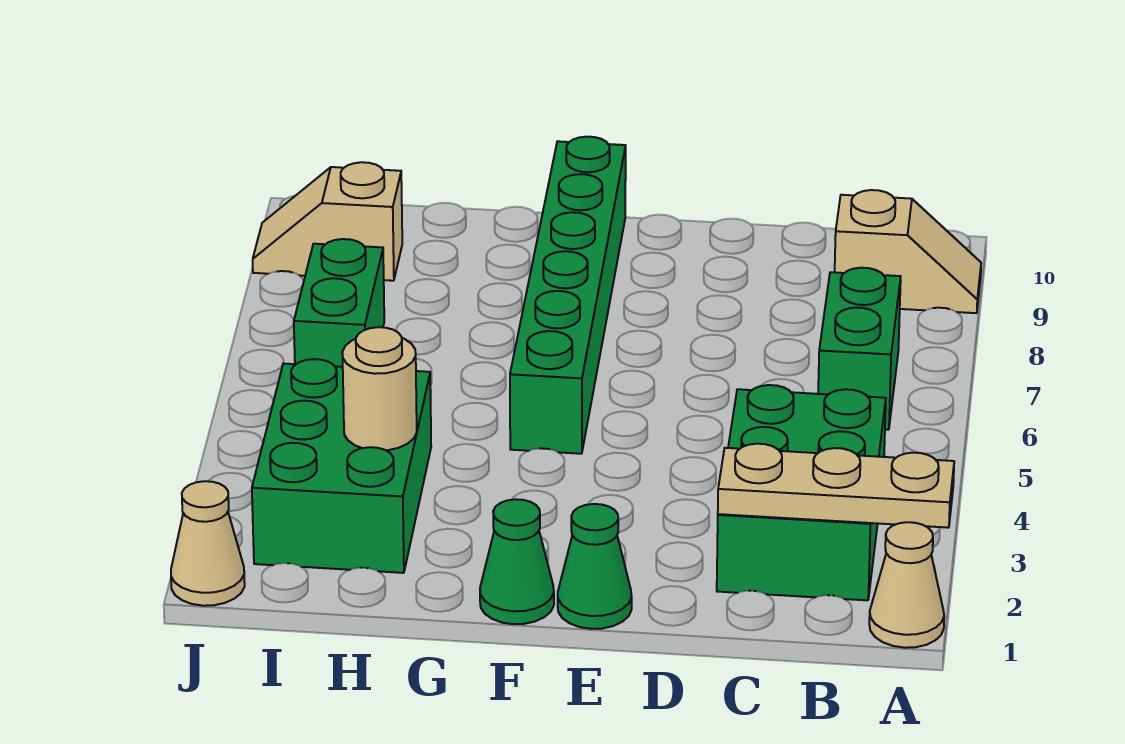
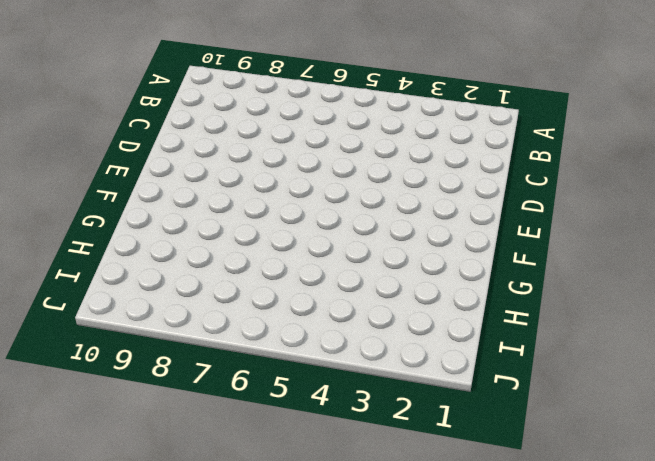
none -> tan 1x1 cone [869,522,944,648]
none -> tan 1x2 slope [835,190,981,313]
none -> green 2x3 brick [717,385,886,600]

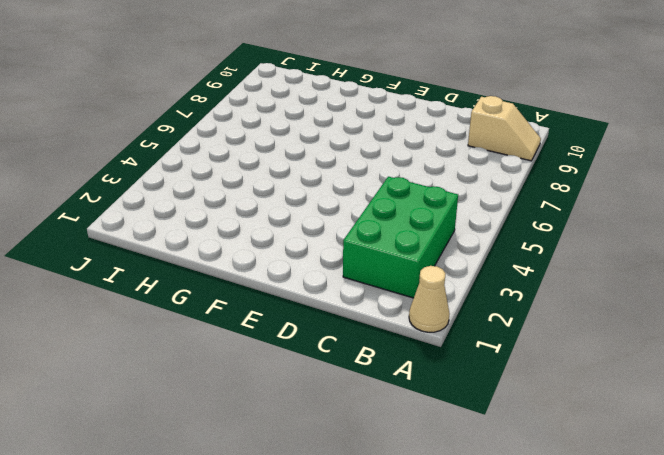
none -> green 1x2 brick [818,268,901,430]
none -> green 1x1 cone [558,504,632,629]
none -> green 1x1 cone [480,499,554,624]

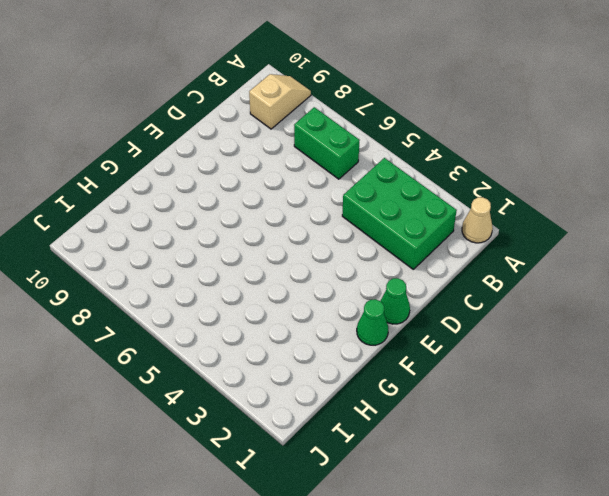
none -> green 1x6 brick [510,137,626,454]
none -> green 2x3 brick [252,359,431,573]
none -> green 1x2 brick [294,239,384,367]

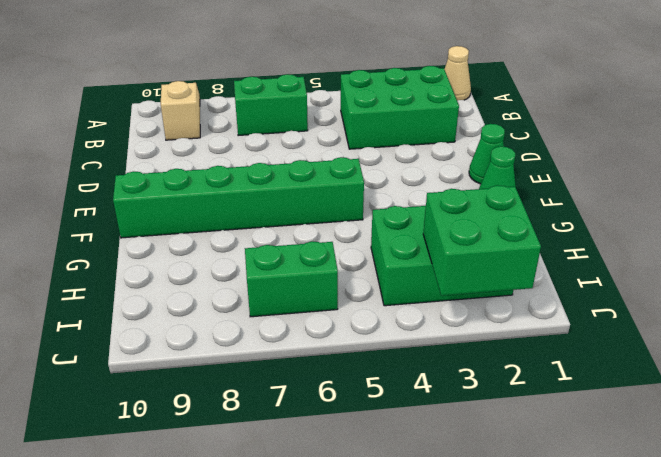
green 2x2 brick [423,185,541,296] -> none
none -> tan 1x2 slope [253,162,402,281]
none -> tan 1x1 cone [171,481,245,606]
none -> tan 1x3 plate [718,444,954,528]

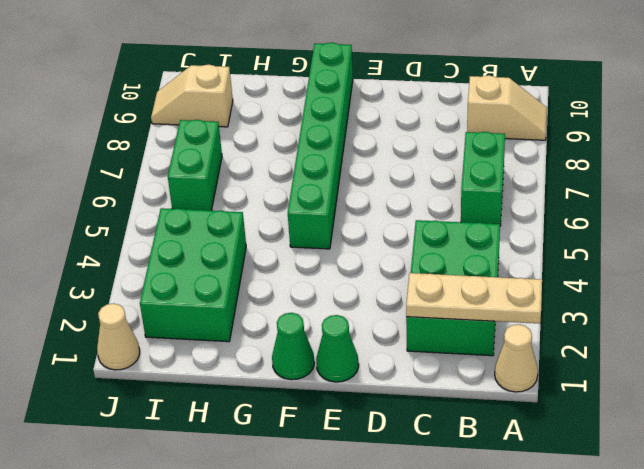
none -> tan 1x1 round brick [342,327,417,450]

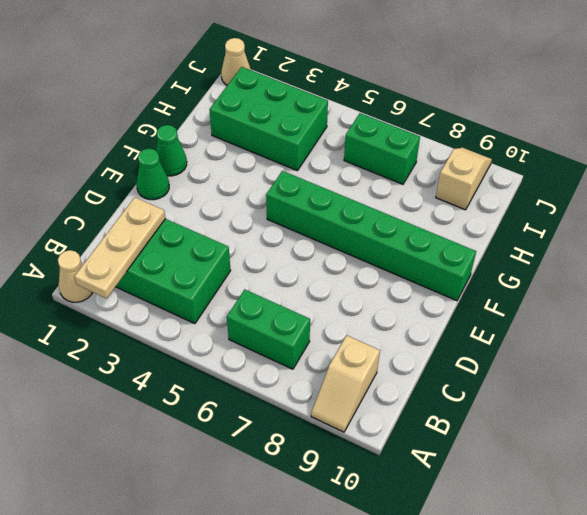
none -> tan 1x1 round brick [342,327,417,450]

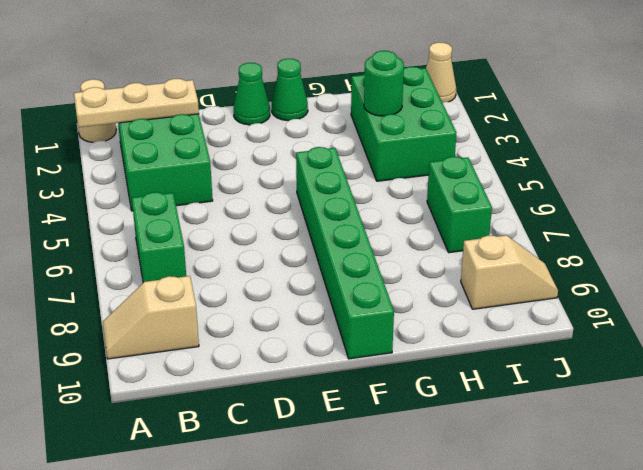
green 1x1 round brick [364,51,404,116] -> tan 1x1 round brick [342,327,417,450]

